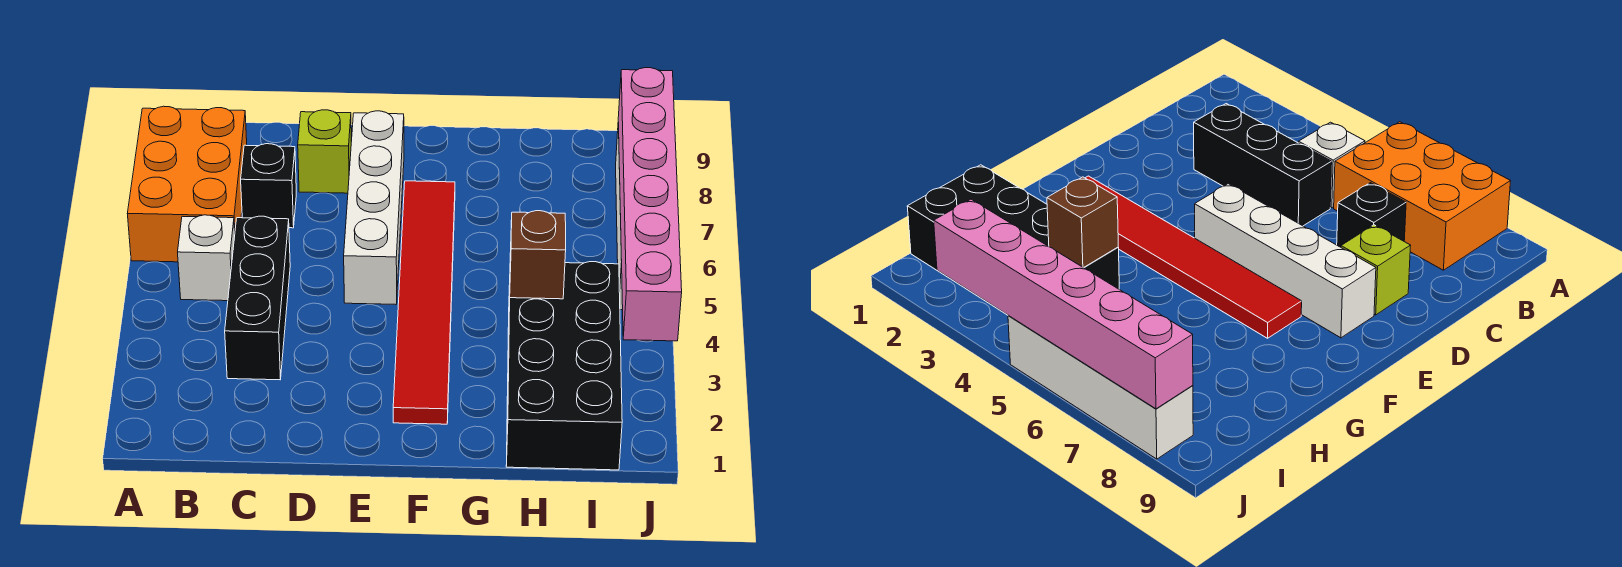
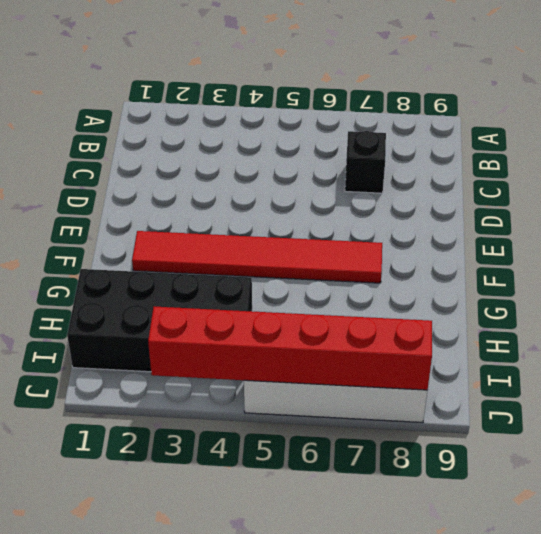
red 1x6 brick [148,307,432,390] -> pink 1x6 brick [618,68,682,341]
none -> orange 2x3 brick [127,106,247,262]
none -> white 1x1 brick [178,215,235,301]

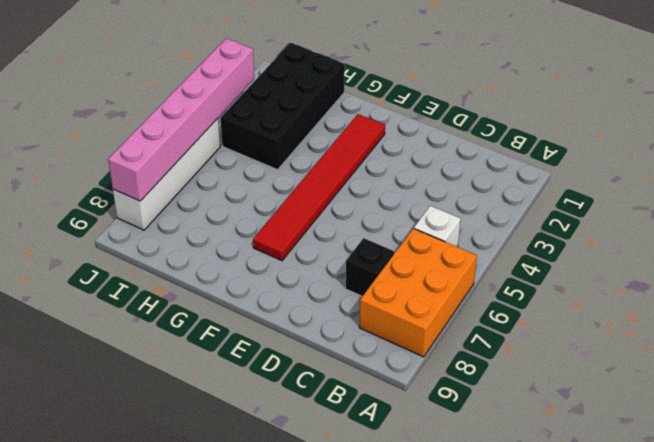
none -> black 1x3 brick [225,216,290,380]
none -> lime 1x1 brick [298,110,351,193]

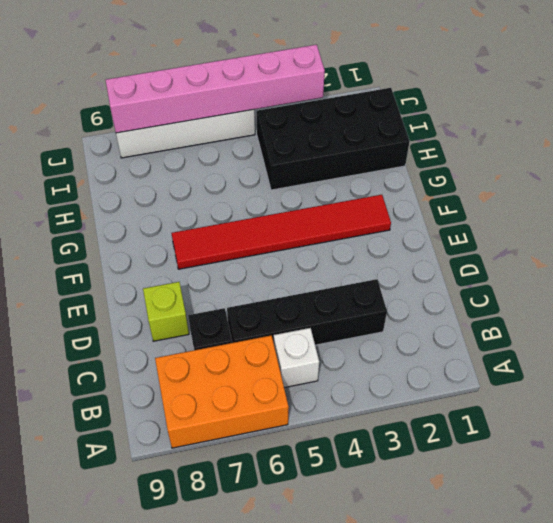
black 1x4 brick [227,279,387,345] -> black 1x3 brick [225,216,290,380]
none -> white 1x4 brick [344,111,404,304]
none -> brown 1x1 brick [510,211,566,299]

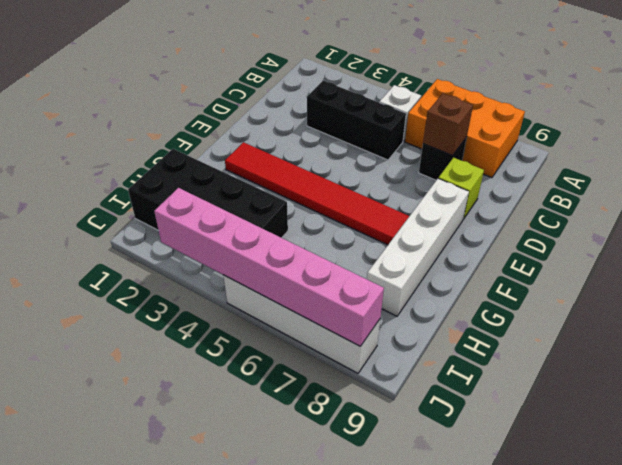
brown 1x1 brick [423,94,473,155] -> brown 1x1 brick moved to [510,211,566,299]
white 1x4 brick [367,179,469,316] -> white 1x4 brick turned to [344,111,404,304]

